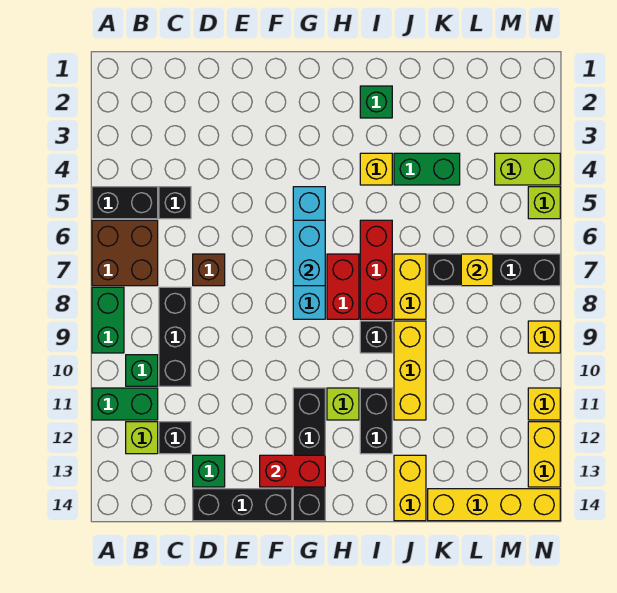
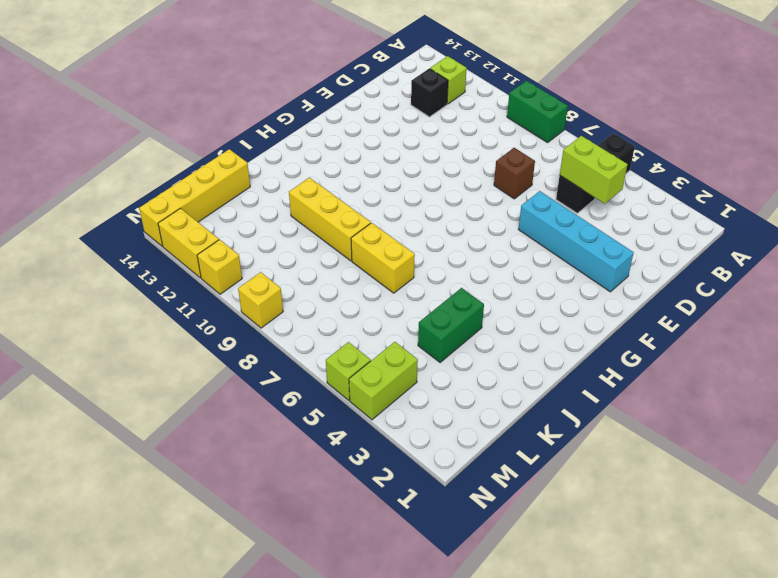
lime 1x2 brick [560,136,628,204] -> none
cyan 1x4 brick [519,191,634,292] -> cyan 1x4 brick moved to [293,187,325,319]
none -> brown 2x2 brick [92,220,158,286]
none -> green 1x2 brick [92,388,158,420]
none -> green 1x1 brick [126,355,158,386]
none -> black 1x3 brick [159,287,191,386]

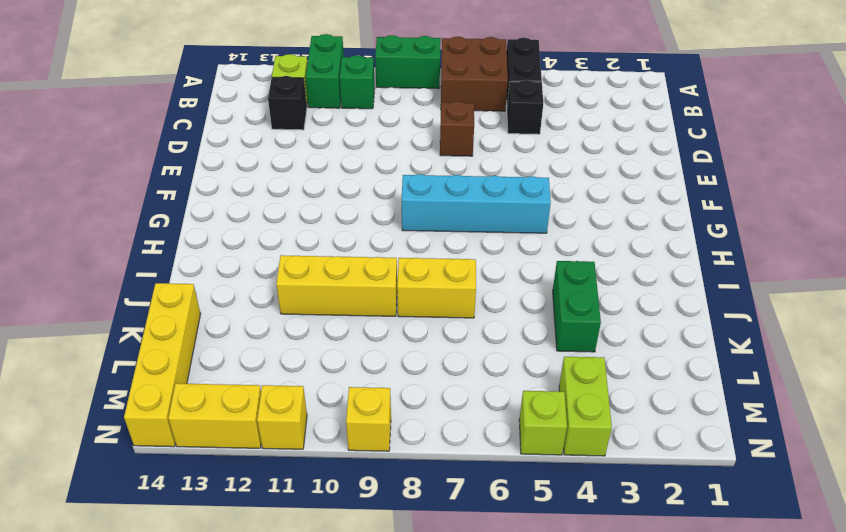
none -> black 1x3 brick [159,287,191,386]
none -> green 1x1 brick [193,455,225,487]
none -> black 1x3 brick [193,489,292,521]
none -> black 1x4 brick [293,388,325,521]

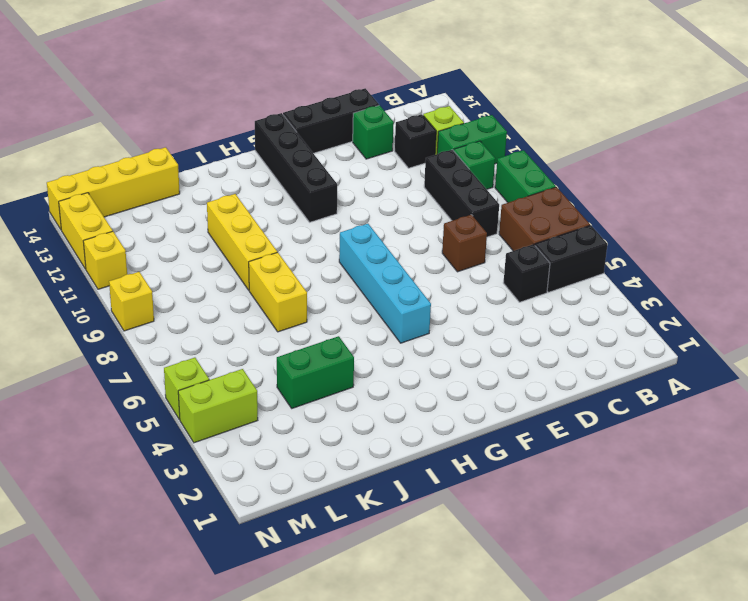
none -> red 1x2 brick [327,254,359,319]
none -> lime 1x1 brick [327,388,359,420]
none -> green 1x1 brick [360,86,392,118]
none -> yellow 1x1 brick [360,153,392,185]

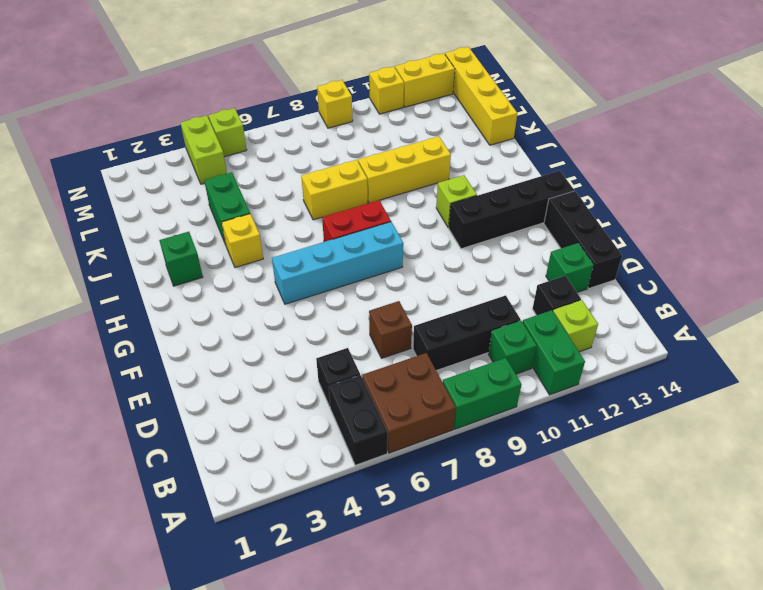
none -> red 1x3 brick [360,220,392,319]
none -> black 1x1 brick [360,321,392,353]
none -> black 1x2 brick [360,388,392,454]
none -> yellow 1x2 brick [394,455,426,521]

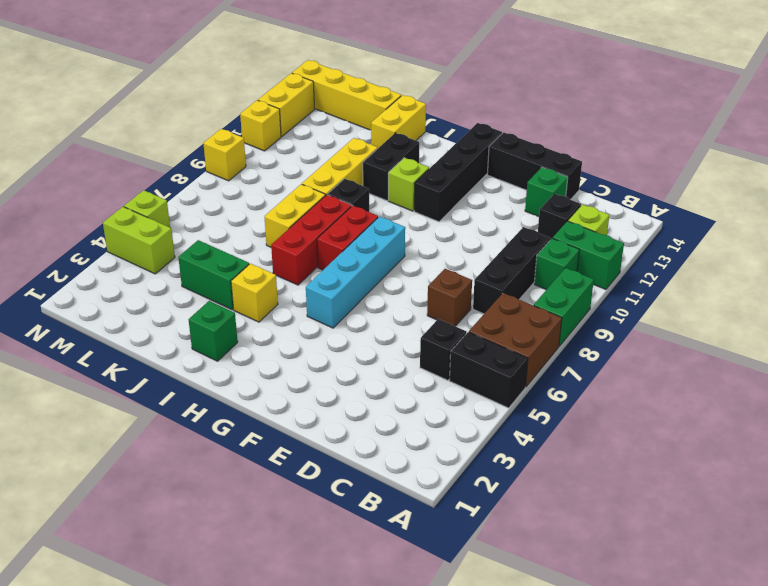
none -> black 1x4 brick [428,254,560,286]
none -> red 1x2 brick [260,455,325,487]
none -> cyan 1x2 brick [293,220,325,286]
none -> yellow 1x1 brick [461,254,493,286]

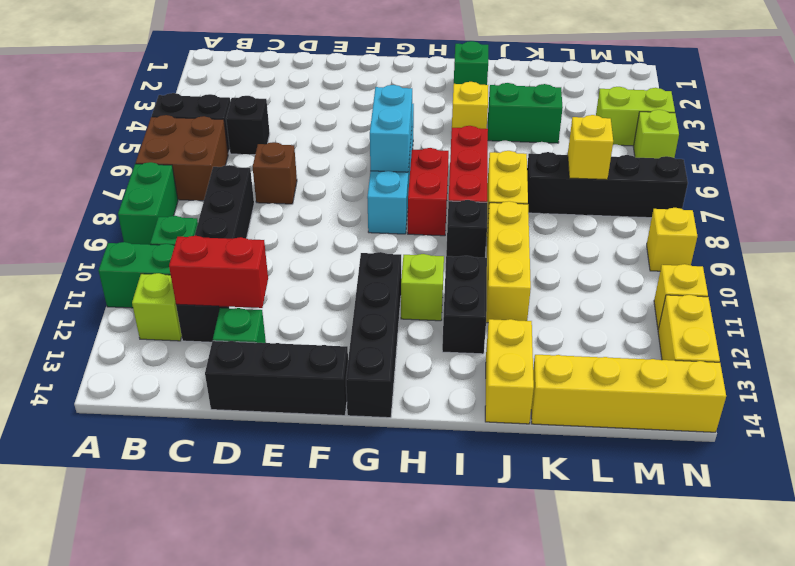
red 1x2 brick [169,236,268,308] -> red 1x2 brick moved to [260,455,325,487]

